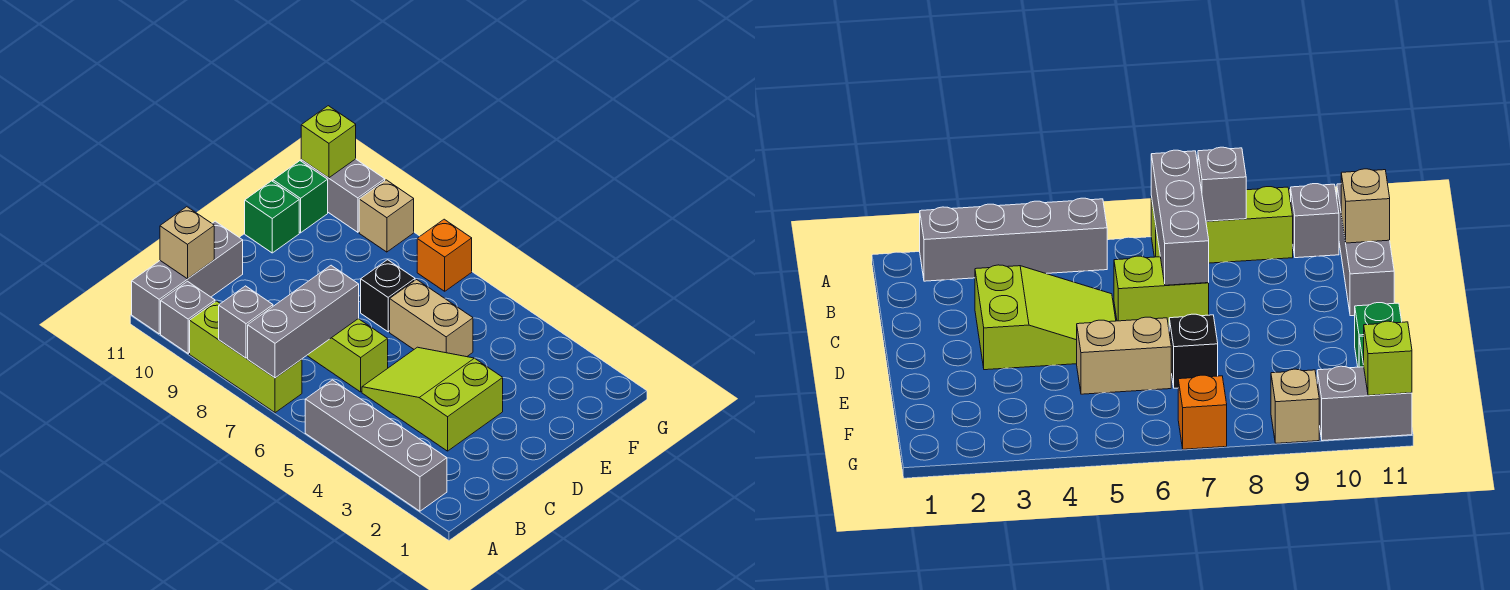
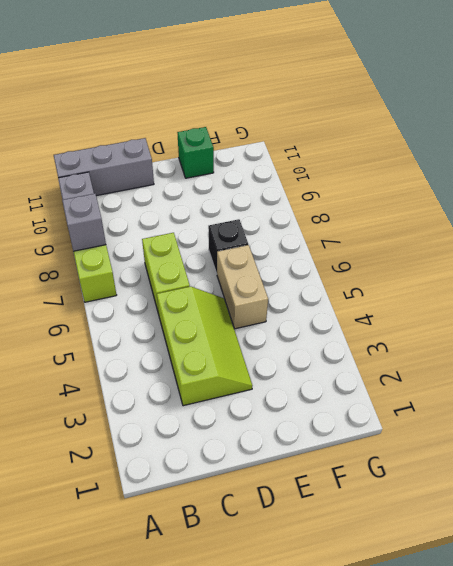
lime 2x3 slope [157,286,253,406] -> lime 2x3 slope turned to [362,347,503,451]
none -> grey 1x4 brick [305,380,447,511]
none -> green 1x1 brick [273,161,328,233]
none -> orange 1x1 brick [417,219,472,291]

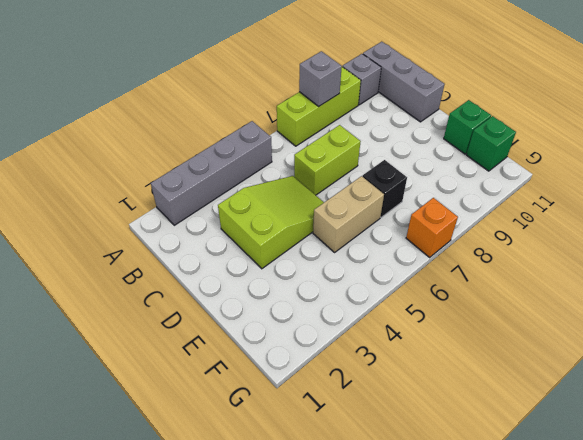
none -> tan 1x1 brick [359,180,414,252]
none -> grey 1x2 brick [301,159,385,232]
none -> grey 1x3 brick [248,265,359,378]

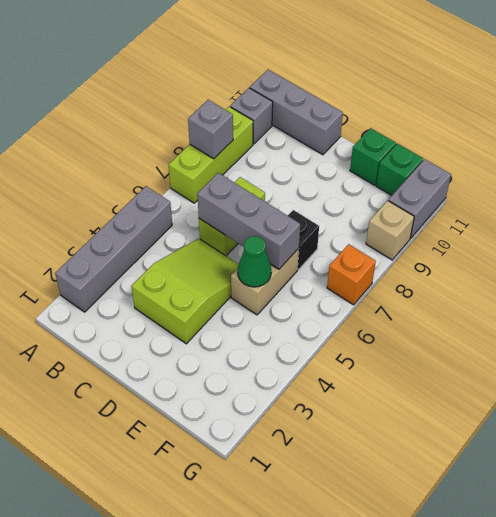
grey 1x3 brick [197,173,300,269] -> grey 1x3 brick moved to [248,265,359,378]
green 1x1 cone [238,236,271,287] -> none
none -> tan 1x1 brick [160,207,214,279]
none -> lime 1x1 brick [301,106,356,178]

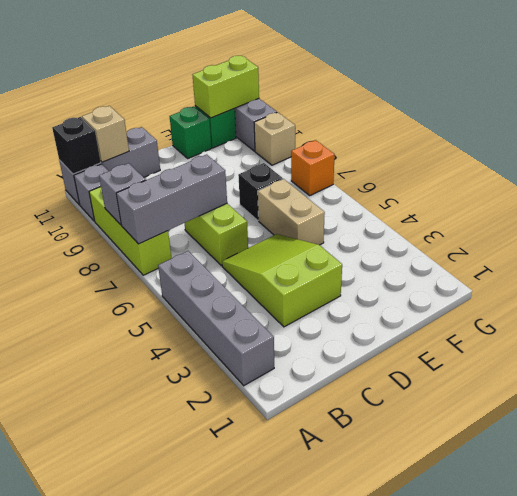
black 1x1 brick [52,117,101,174] -> none
lime 1x2 brick [193,56,259,118] -> lime 1x1 brick [301,106,356,178]

